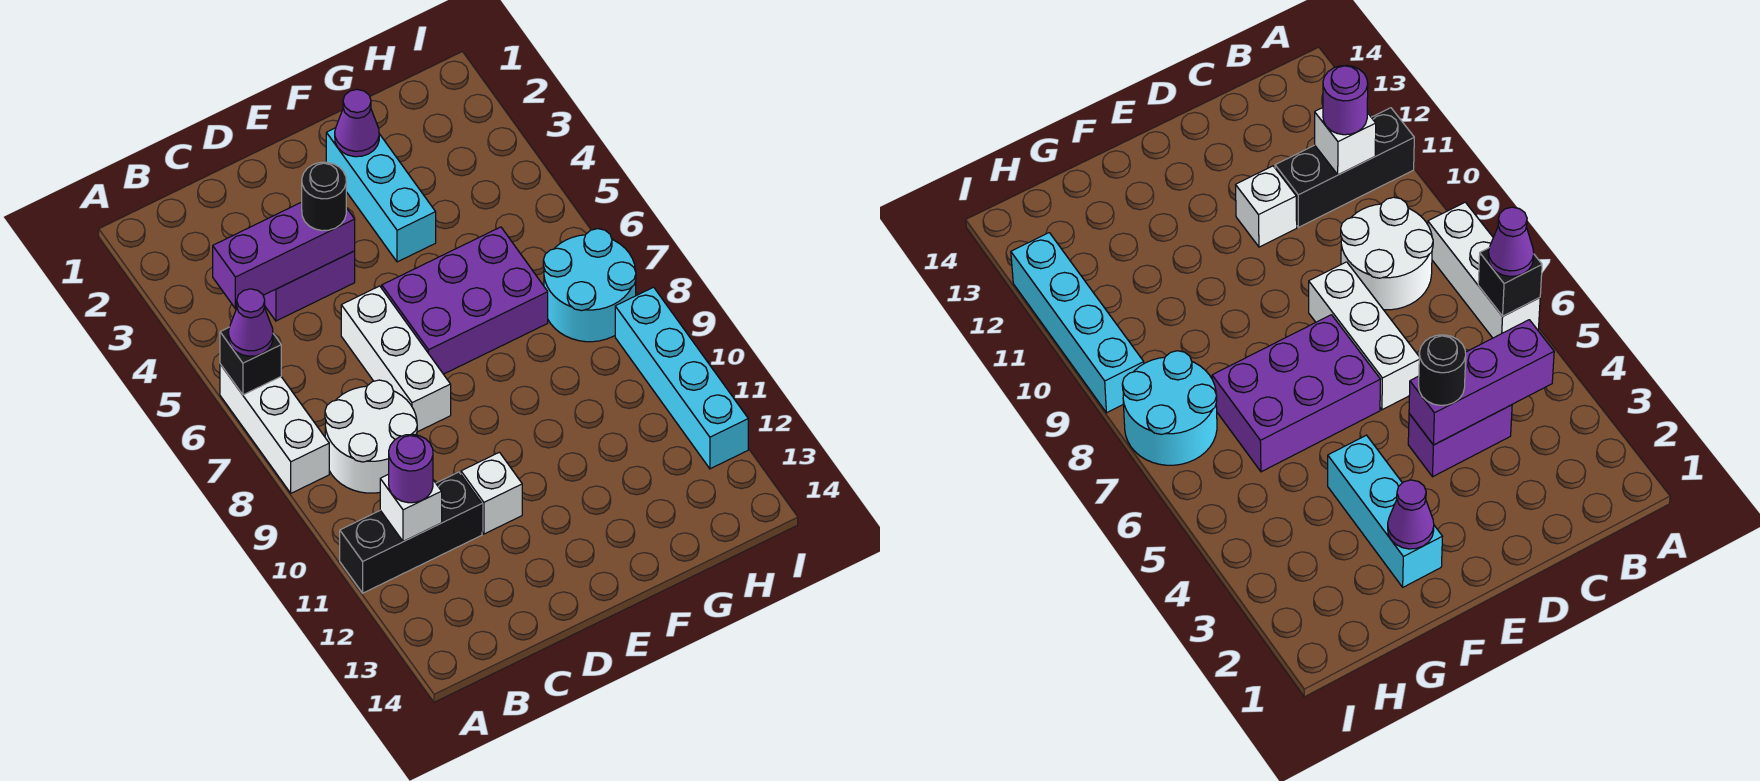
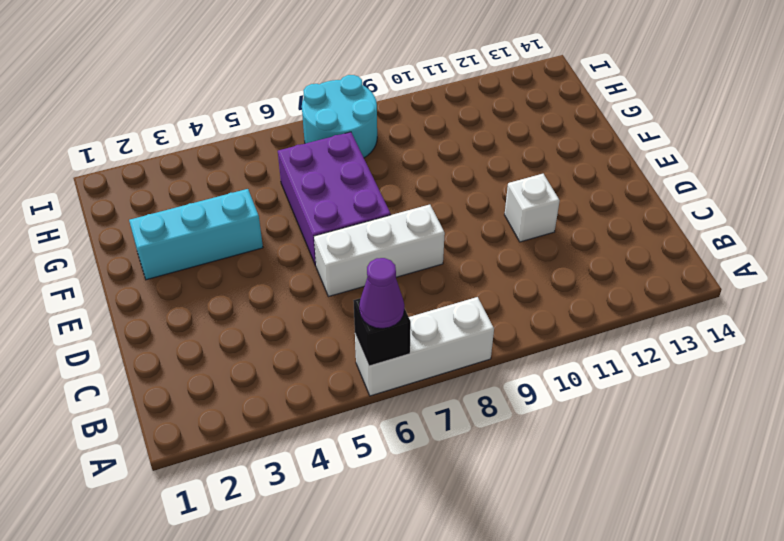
none -> black 1x3 brick [340,472,482,593]
none -> white 2x2 round brick [325,380,417,493]
none -> purple 1x2 brick [263,251,355,321]

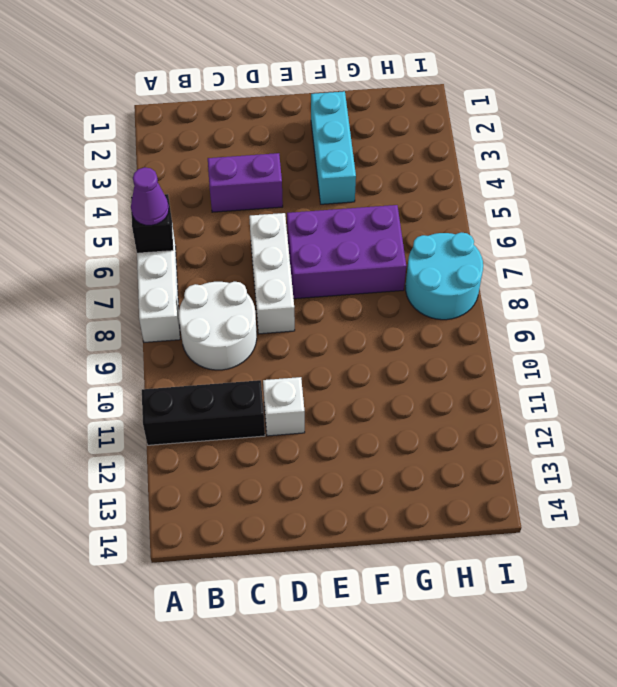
none -> cyan 1x4 brick [615,287,748,469]
none -> purple 1x3 brick [213,202,355,309]
none -> white 1x1 brick [380,474,442,542]

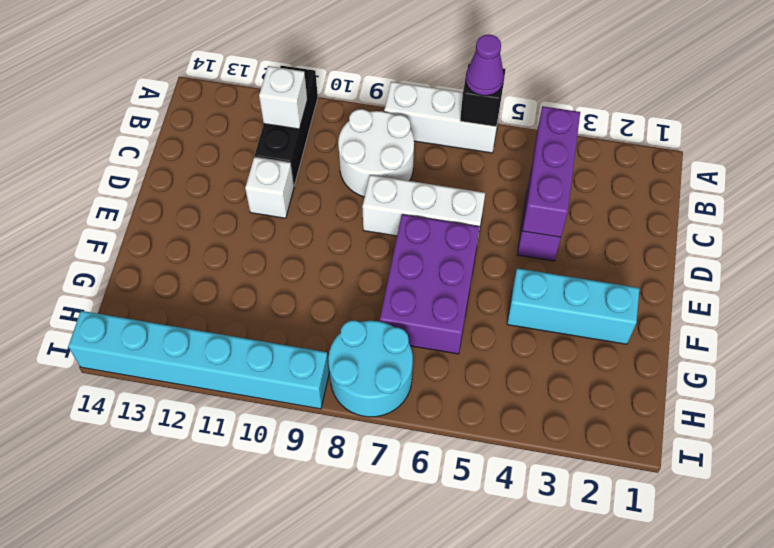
cyan 1x6 brick [68,311,329,409] -> cyan 1x4 brick [615,287,748,469]
none -> purple 1x1 cone [335,89,379,157]
none -> purple 1x1 round brick [389,434,433,503]
none -> black 1x1 round brick [302,162,346,231]

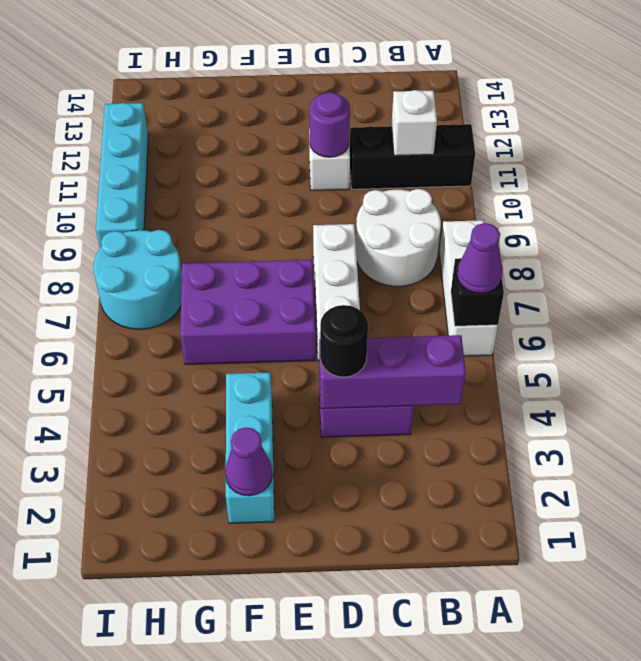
purple 1x1 round brick [309,92,350,157] -> purple 1x1 round brick moved to [389,434,433,503]

